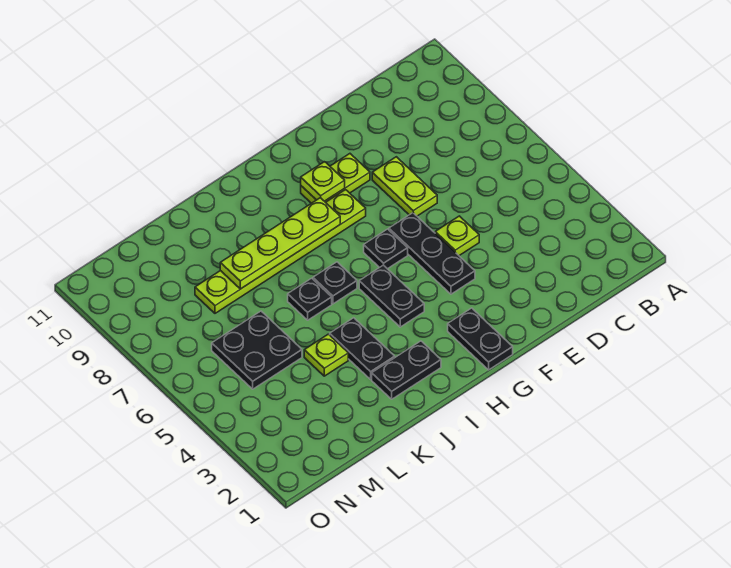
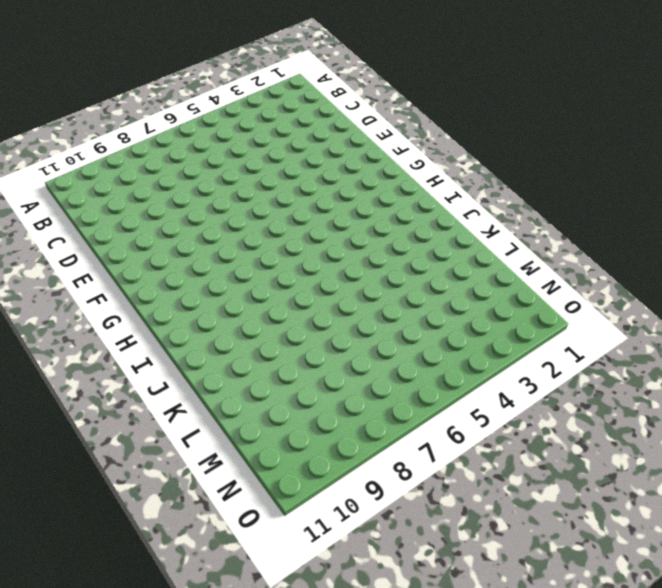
none -> lime 1x1 plate [435,216,479,256]
none -> lime 1x2 plate [372,157,437,216]
none -> black 1x3 plate [389,213,475,294]

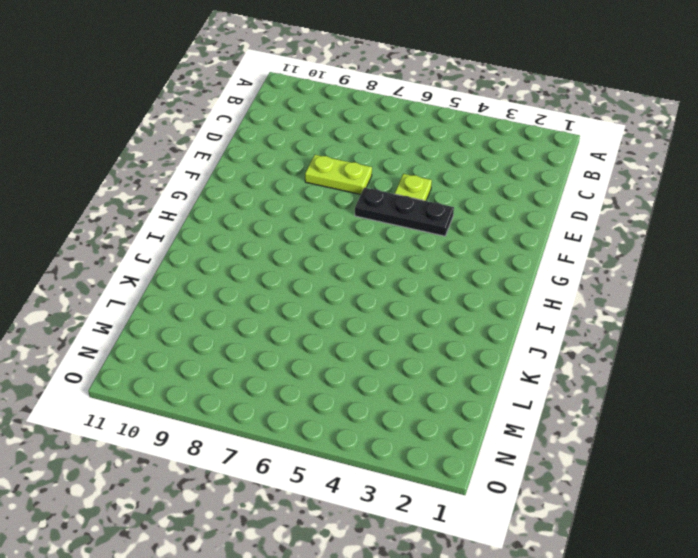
none -> lime 1x2 plate [301,154,370,203]
none -> black 1x2 plate [448,308,513,370]
none -> black 1x1 plate [364,229,408,269]

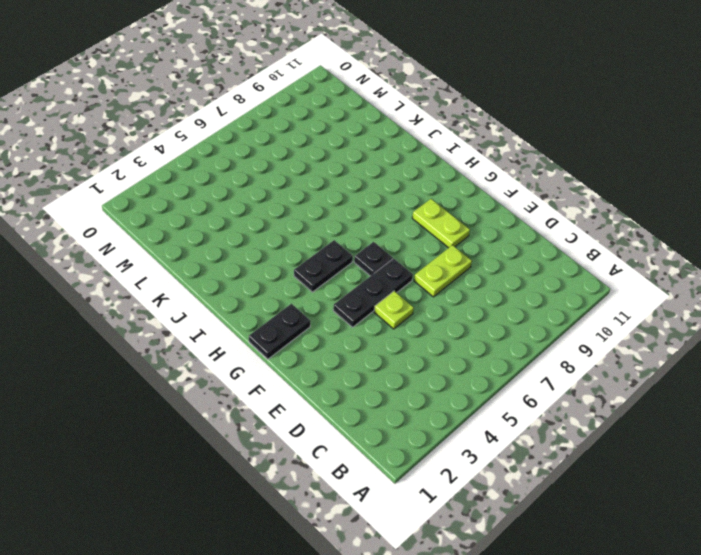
none -> lime 1x6 plate [195,190,366,313]
none -> black 1x2 plate [372,341,441,399]
none -> black 1x1 plate [313,262,357,304]

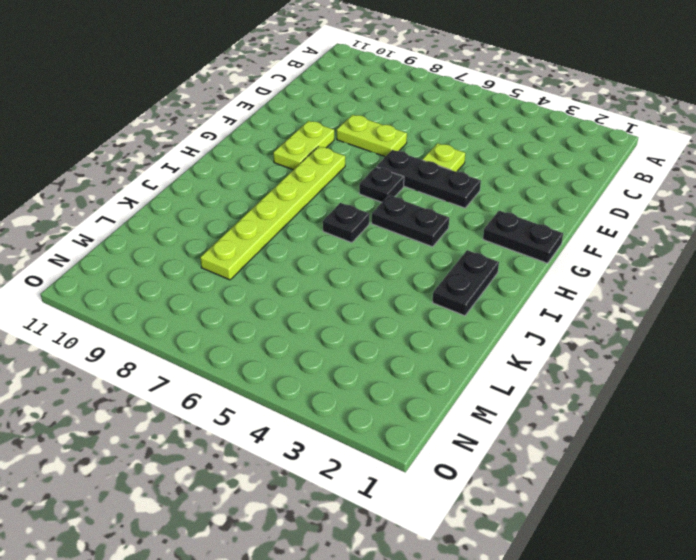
none -> black 1x2 plate [330,318,395,379]
none -> black 1x1 plate [288,278,332,320]
none -> lime 1x1 plate [304,334,348,376]

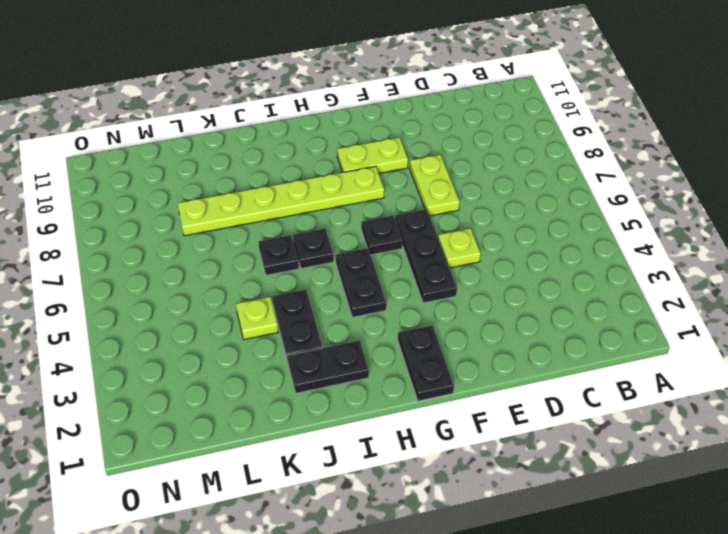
none -> black 2x2 plate [212,311,302,389]
none -> lime 1x1 plate [301,162,345,201]
none -> lime 1x4 plate [220,198,340,289]

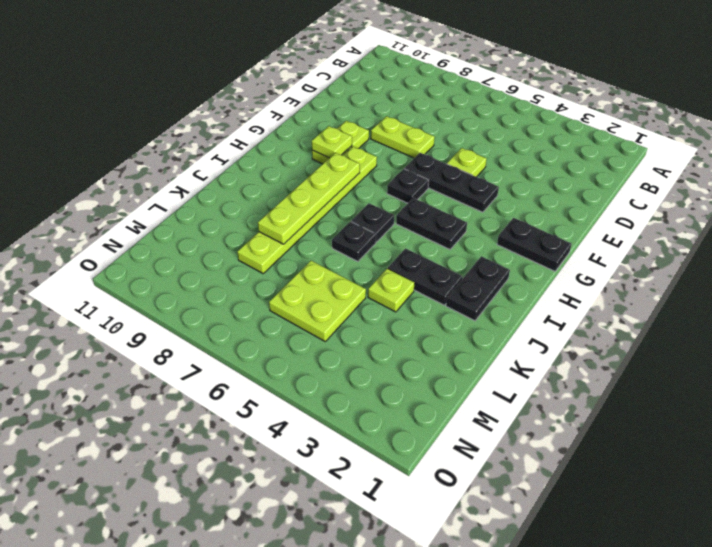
lime 2x2 plate [269,261,366,341] -> black 2x2 plate [212,311,302,389]

